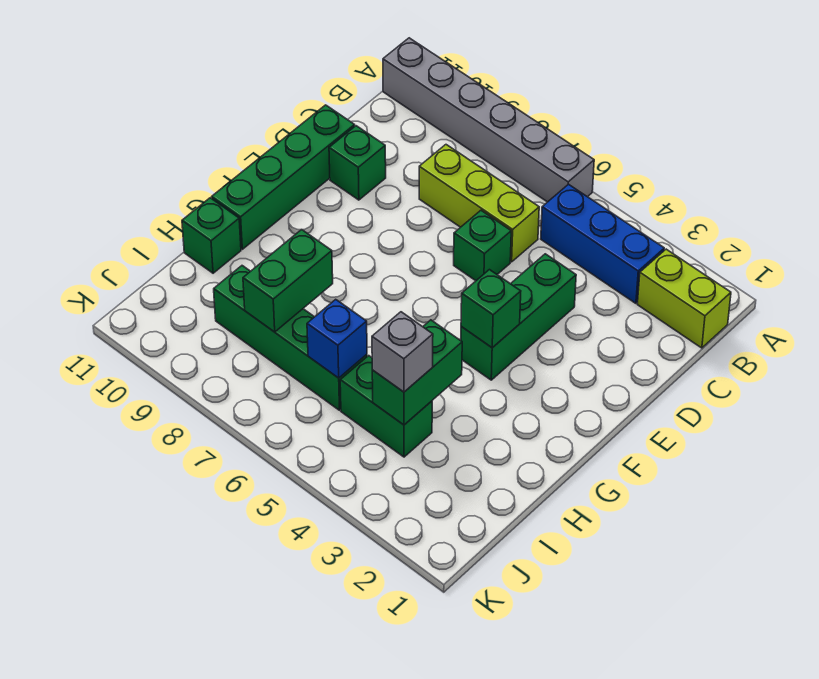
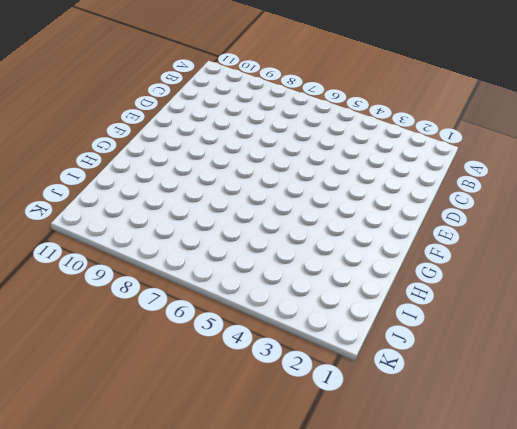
none -> grey 1x6 brick [383,38,594,202]
none -> lime 1x2 brick [637,249,731,348]
none -> blue 1x3 brick [541,184,664,303]

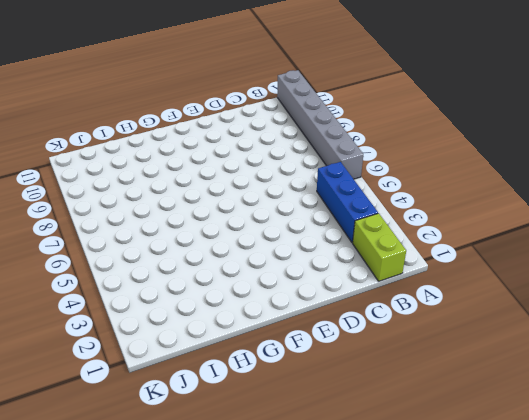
none -> lime 1x3 brick [419,145,539,262]
none -> green 1x3 brick [461,254,576,380]
none -> green 1x1 brick [454,210,511,281]

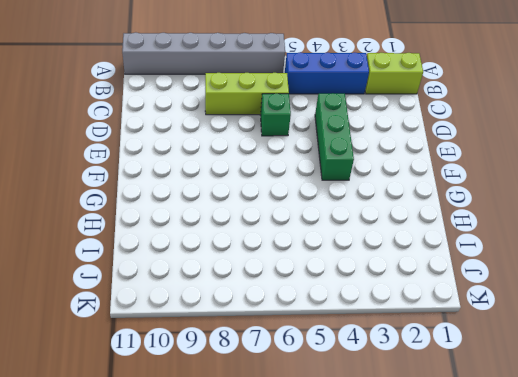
none -> green 1x1 brick [329,126,386,200]
none -> green 1x4 brick [212,105,355,249]
none -> green 1x1 brick [182,198,241,273]

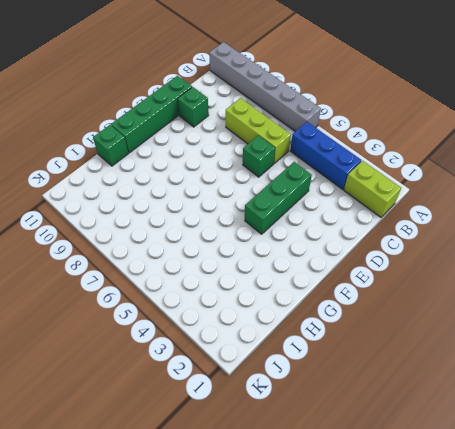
none -> green 1x2 brick [340,356,432,457]
none -> green 1x4 brick [214,266,367,410]
none -> green 1x1 brick [461,270,521,348]

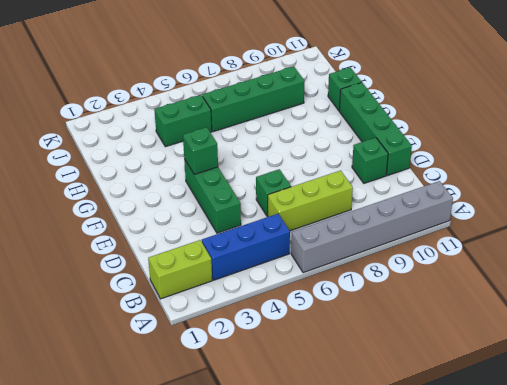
none -> green 1x2 brick [372,320,462,425]
none -> green 1x2 brick [243,230,333,332]
none -> blue 1x1 brick [307,299,367,378]

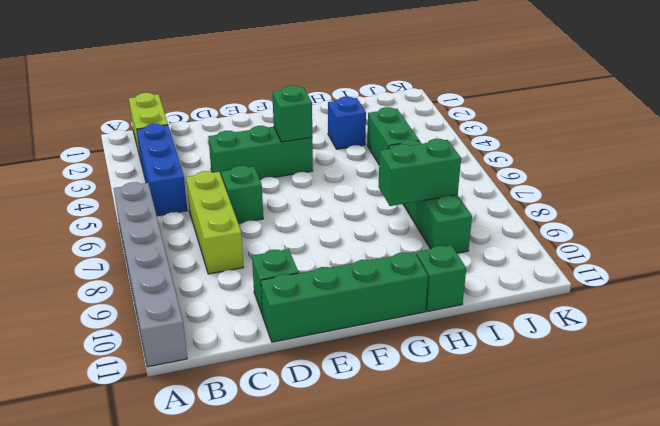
blue 1x1 brick [328,97,366,149] -> blue 1x1 brick moved to [307,299,367,378]
none -> green 1x2 brick [372,320,462,425]
none -> grey 1x1 brick [372,312,433,392]

